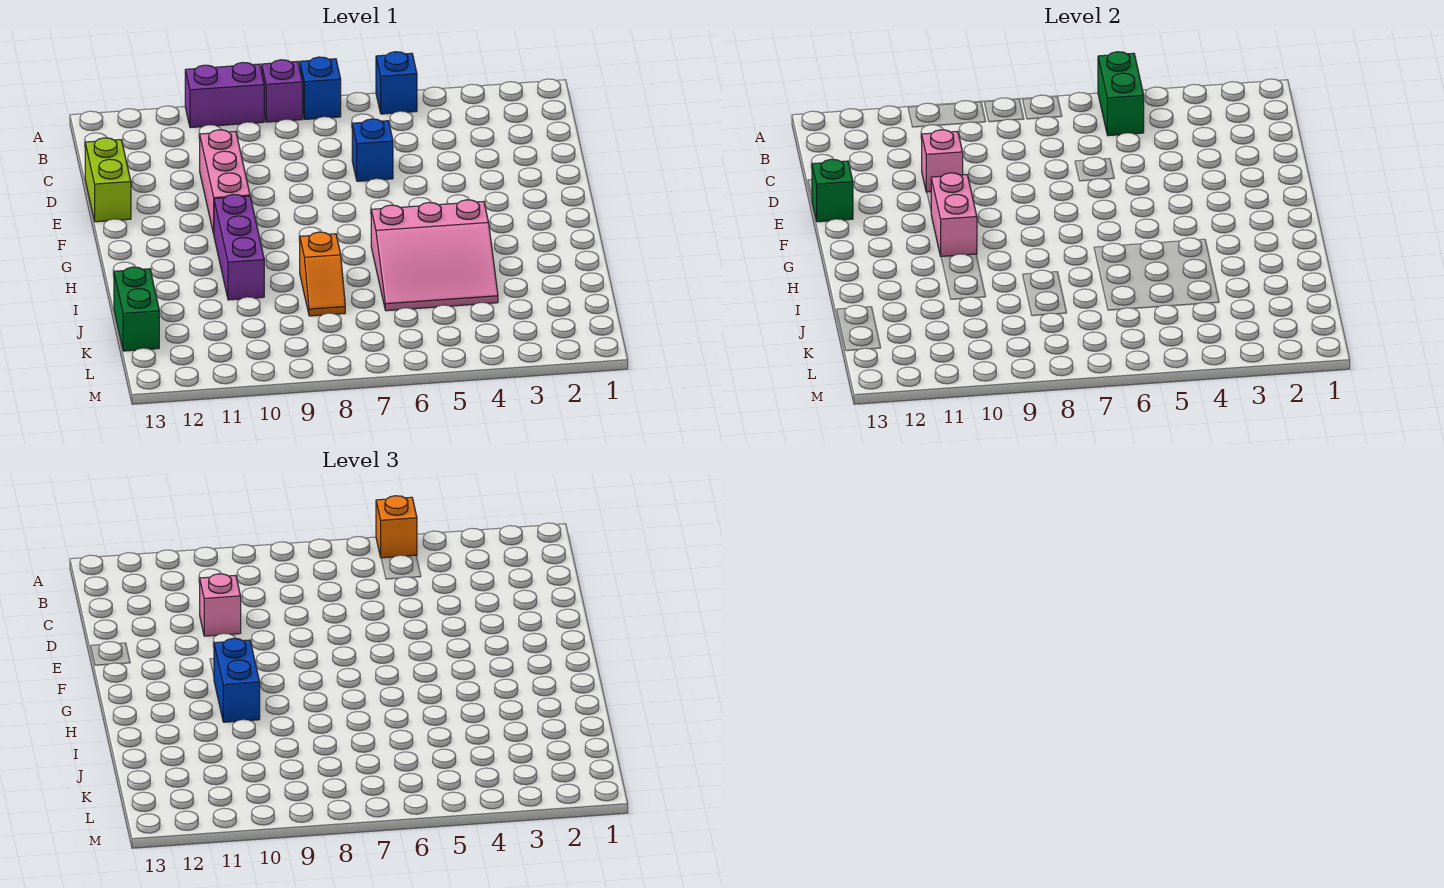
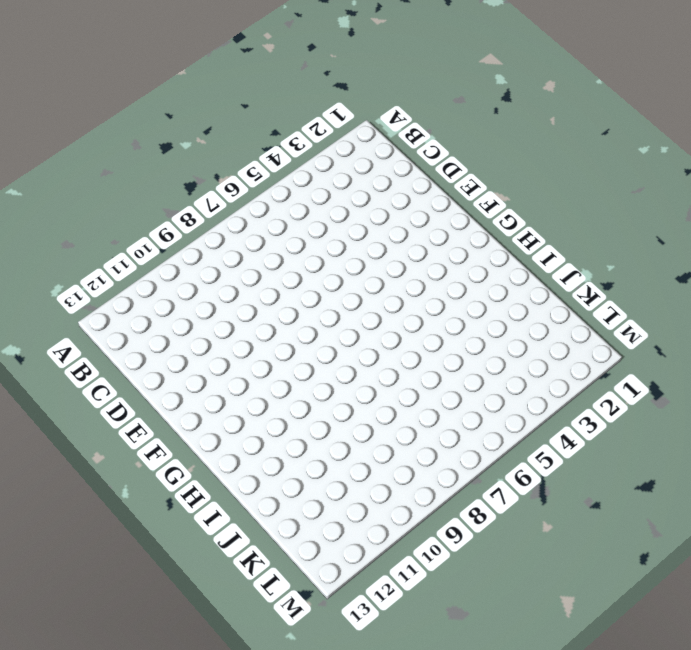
none -> blue 1x1 brick [376,52,417,114]
none -> blue 1x1 brick [300,57,341,119]
none -> purple 1x1 brick [262,60,303,122]

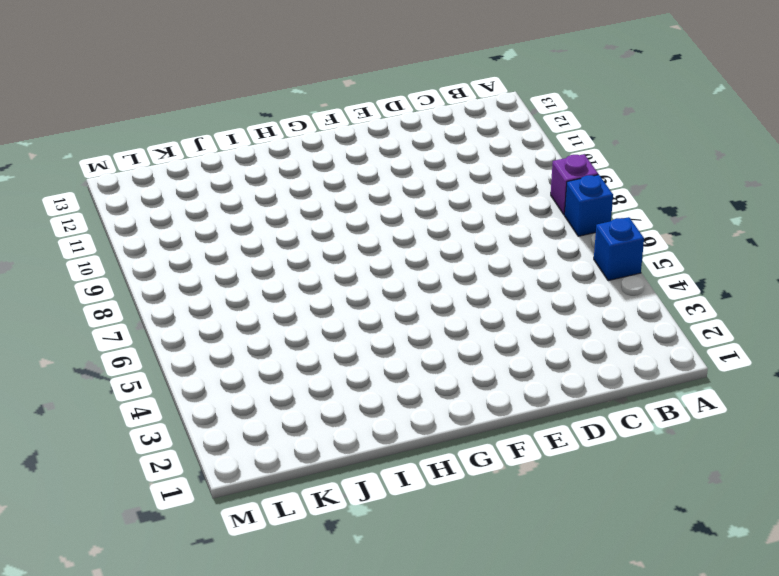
none -> purple 1x2 brick [185,63,264,128]
none -> blue 1x1 brick [352,119,393,181]
none -> pink 1x3 brick [200,130,250,234]

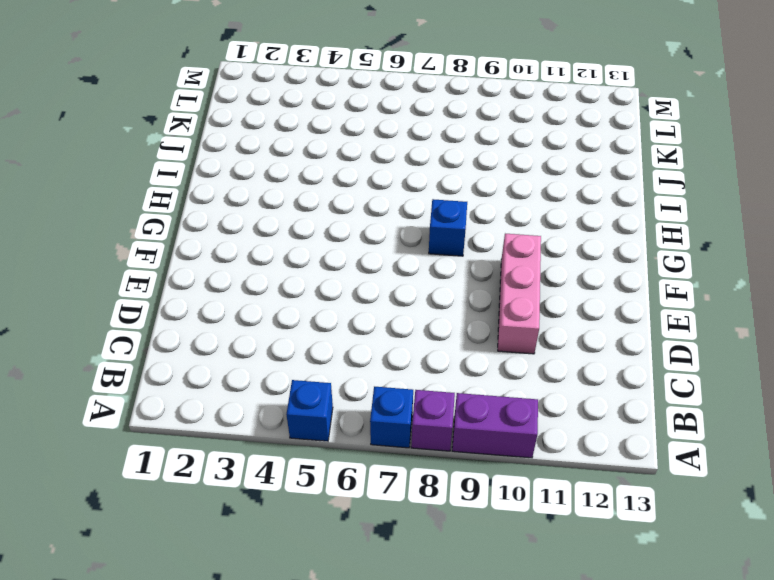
blue 1x1 brick [429,199,467,256] -> blue 1x1 brick moved to [352,119,393,181]
none -> lime 1x2 brick [85,138,131,222]
none -> purple 1x3 brick [214,194,264,300]
none -> pink 3x3 slope [371,200,498,311]

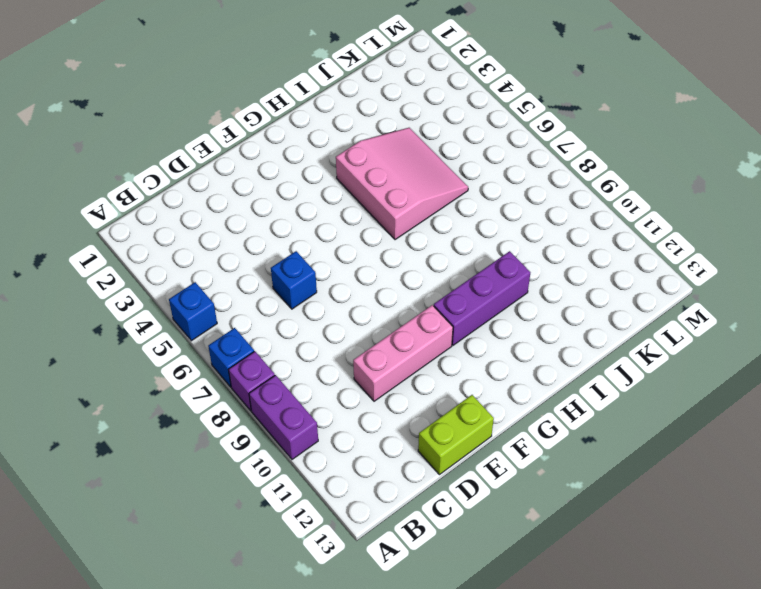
none -> orange 1x2 slope [300,232,345,316]
none -> green 1x2 brick [114,267,159,351]
none -> green 1x2 brick [1098,52,1144,136]

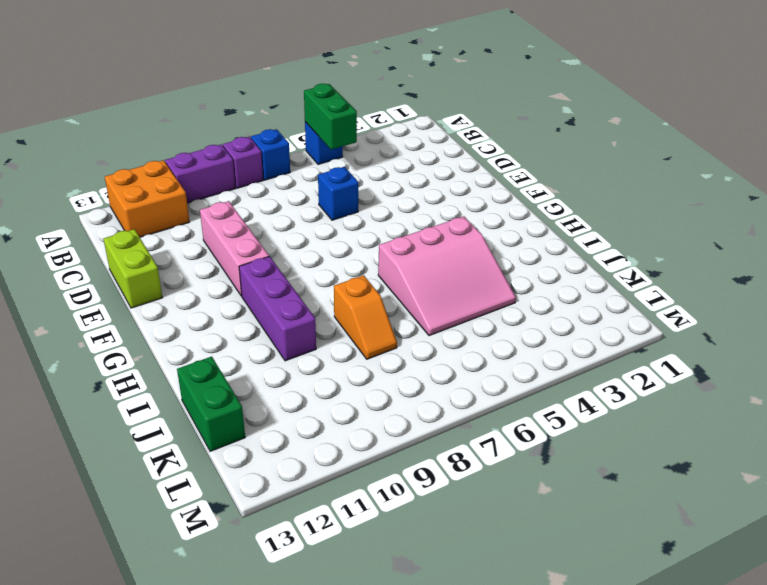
orange 2x2 brick [105,160,189,237] -> none
none -> pink 1x1 brick [922,130,963,192]
none -> green 1x1 brick [812,159,853,222]
none -> pink 1x2 brick [931,173,977,256]

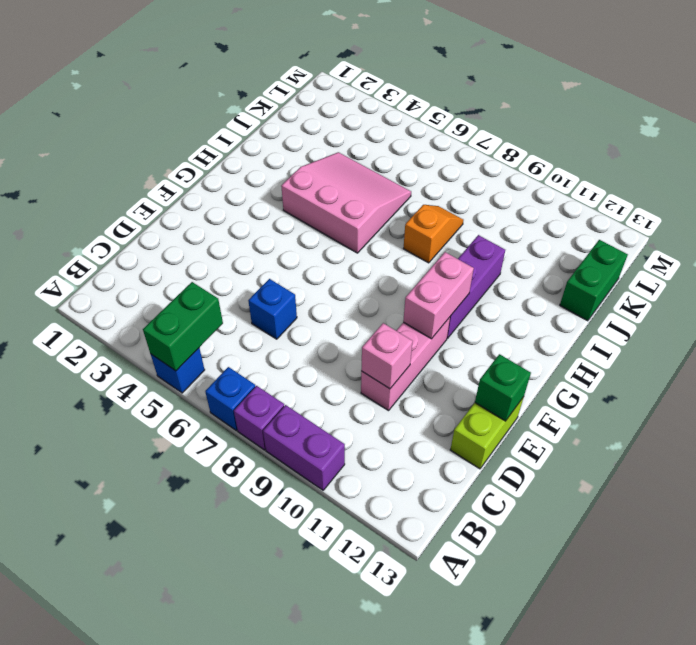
none -> orange 1x1 brick [376,496,417,558]
none -> pink 1x1 brick [200,574,241,636]
none -> blue 1x2 brick [214,638,260,722]

